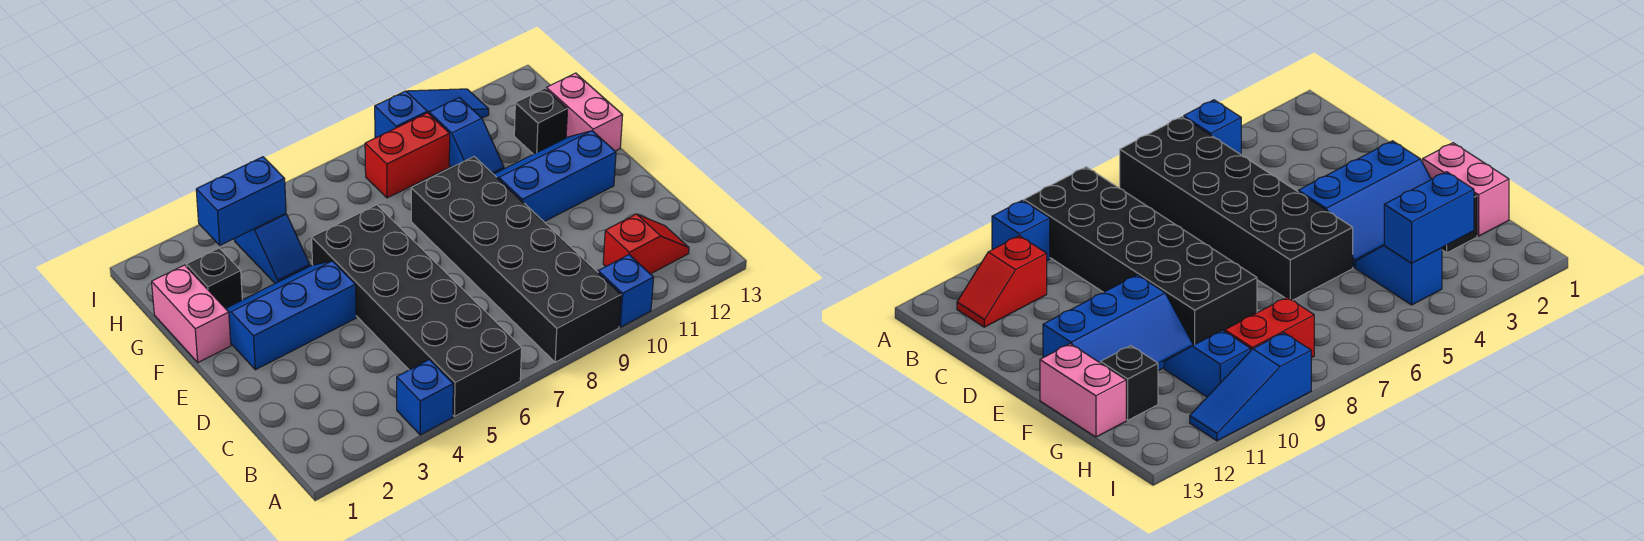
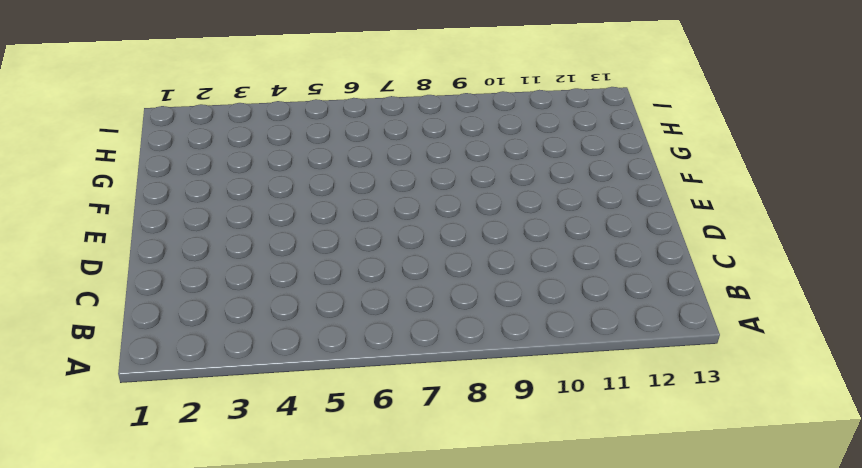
none -> blue 1x1 brick [397,360,453,435]
none -> black 2x6 brick [312,205,522,416]
none -> black 2x6 brick [411,157,621,362]

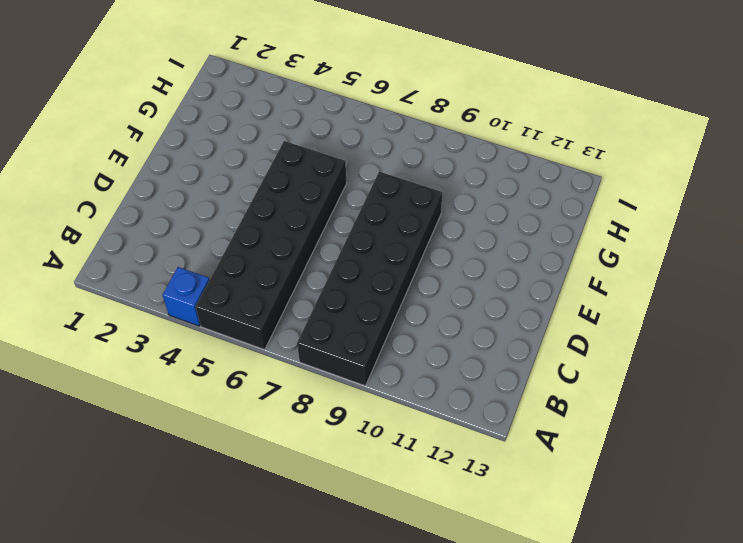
none -> blue 1x1 brick [598,255,654,327]
none -> red 1x2 slope [603,214,689,274]
none -> blue 2x3 slope [225,261,356,370]

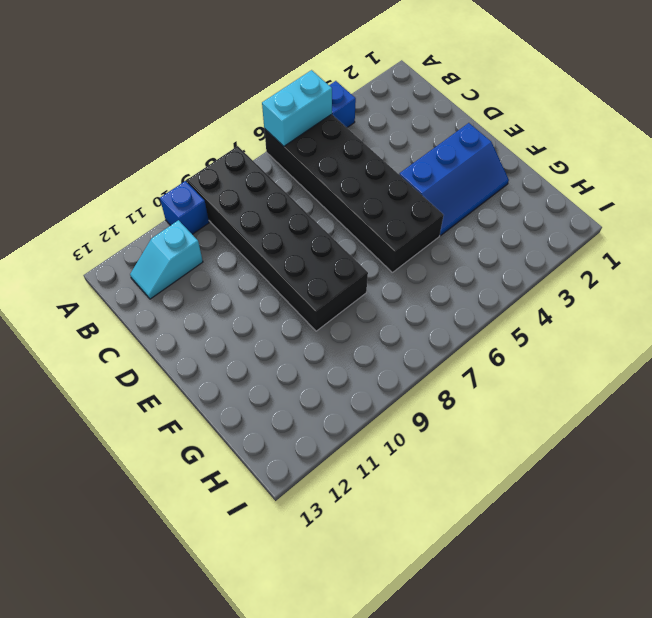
cyan 1x2 brick [262,70,332,146] -> none
cyan 1x2 slope [130,220,203,299] -> red 1x2 slope [603,214,689,274]
none -> blue 2x3 slope [494,131,616,222]
none -> pink 1x2 brick [152,265,231,363]
none -> pink 1x2 brick [546,73,623,151]

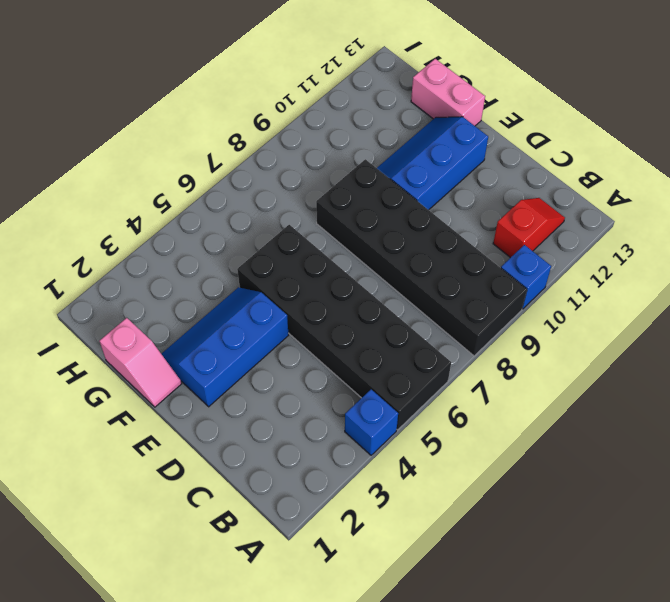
pink 1x2 slope [99,318,182,407] -> pink 1x2 brick [152,265,231,363]
none -> black 1x1 brick [186,248,242,308]
none -> blue 1x2 slope [234,213,310,283]
none -> blue 1x2 slope [429,97,504,174]

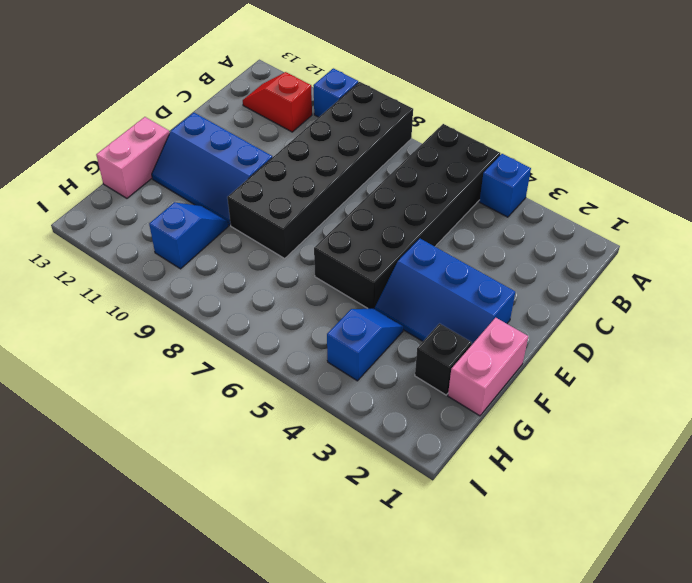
none -> black 1x1 brick [514,88,568,154]
none -> red 1x2 brick [365,113,450,198]
none -> blue 1x3 slope [375,89,489,138]

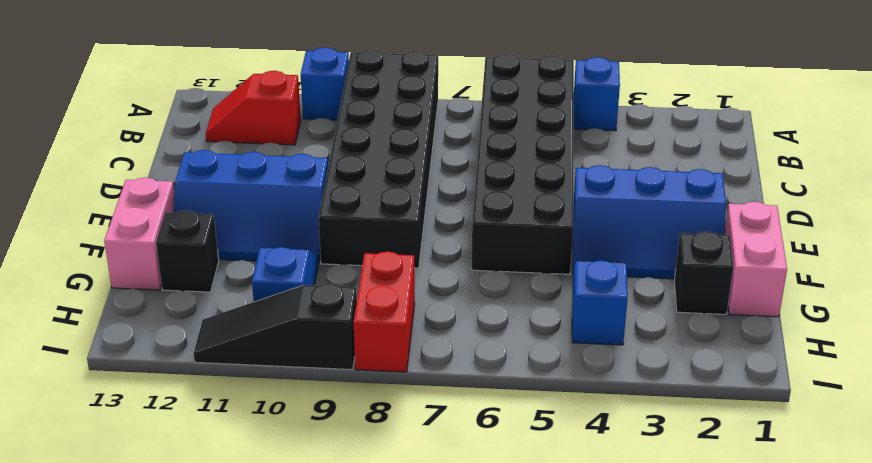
red 1x2 brick [354,251,415,372] -> red 1x2 brick turned to [365,113,450,198]
black 1x3 slope [194,284,357,370] -> blue 1x3 slope [375,89,489,138]
none -> blue 1x2 brick [196,157,286,245]

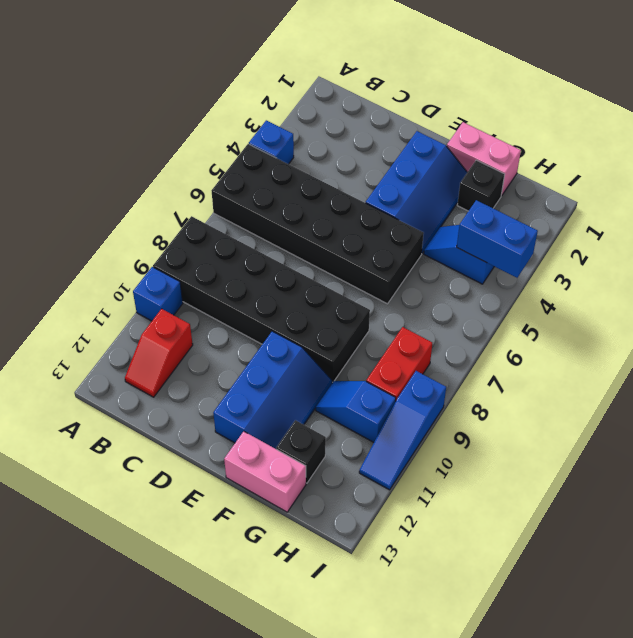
blue 1x2 brick [457,200,538,278] -> blue 1x2 brick turned to [196,157,286,245]

